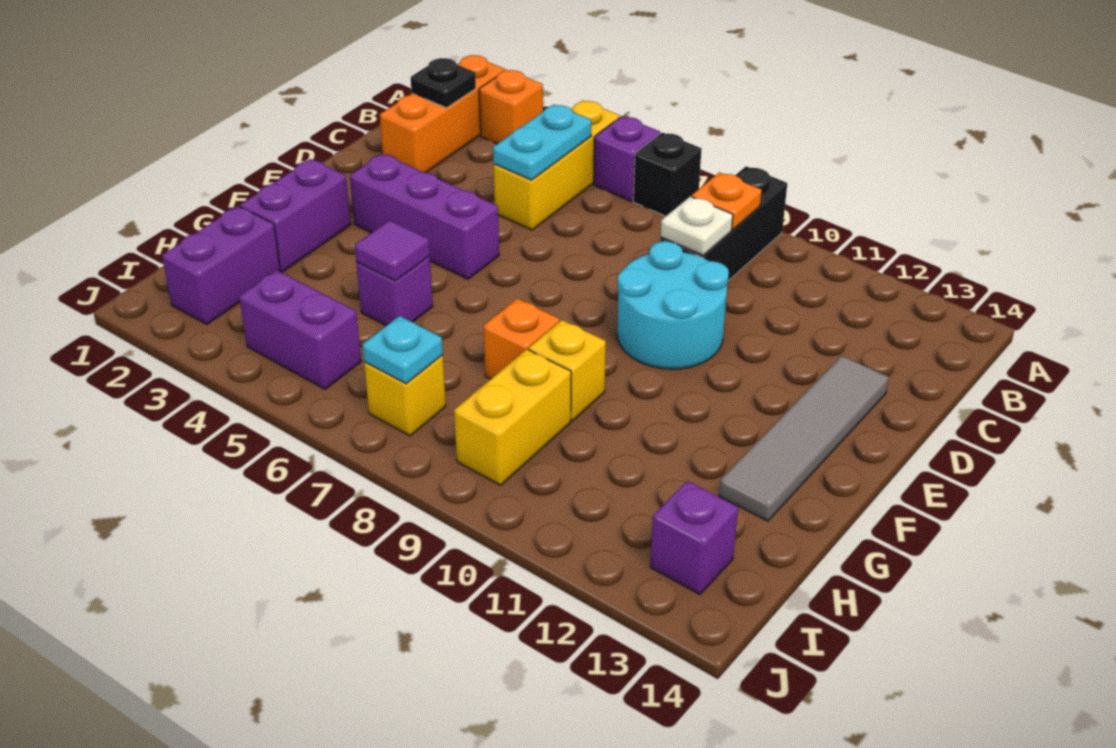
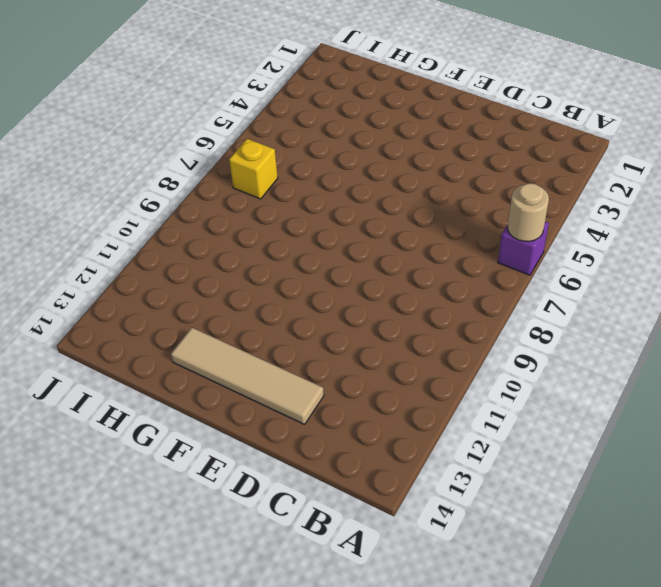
tan 1x1 round brick [508,183,549,242] -> none
tan 1x4 tile [171,328,324,424] -> grey 1x4 tile [719,356,889,521]
none -> orange 1x3 brick [380,55,506,173]
none -> orange 1x1 brick [479,70,543,144]
none -> yellow 1x3 brick [494,100,620,230]

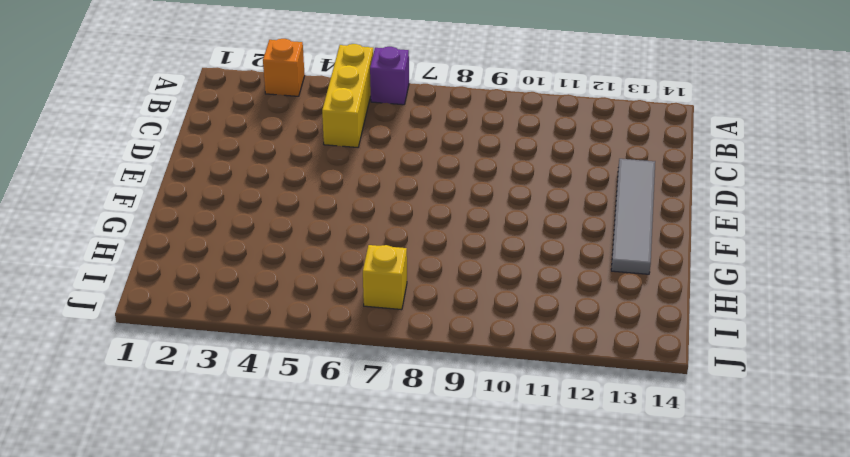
none -> orange 1x3 brick [380,55,506,173]
none -> black 1x1 brick [633,132,701,216]
none -> black 1x3 brick [660,166,787,281]

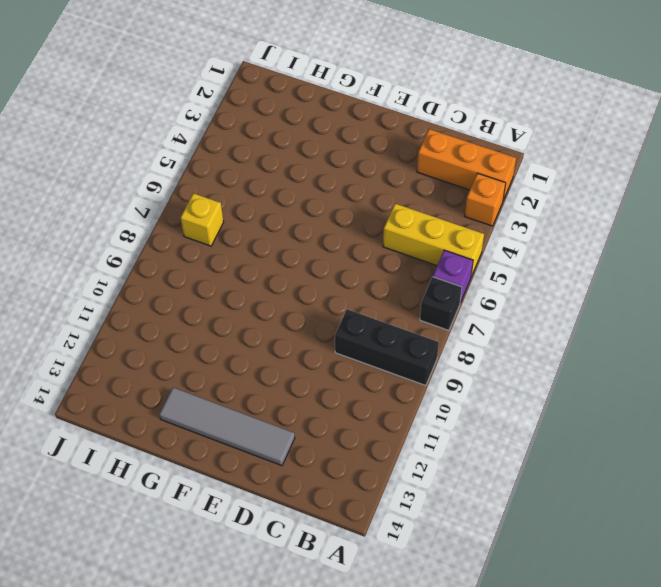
none -> cyan 2x2 round brick [617,241,729,369]
none -> purple 1x3 brick [350,154,499,279]
none -> purple 1x2 brick [240,159,351,272]

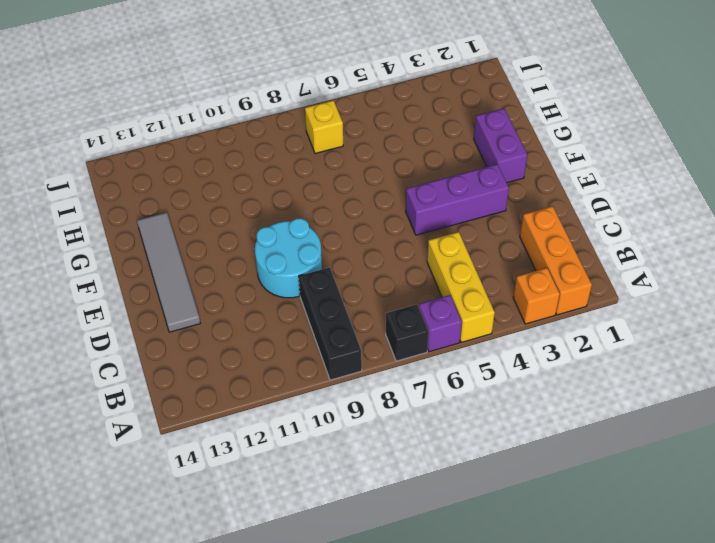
none -> purple 1x1 brick [356,257,433,326]
none -> orange 1x1 brick [484,299,560,379]
none -> yellow 1x1 brick [529,320,606,421]

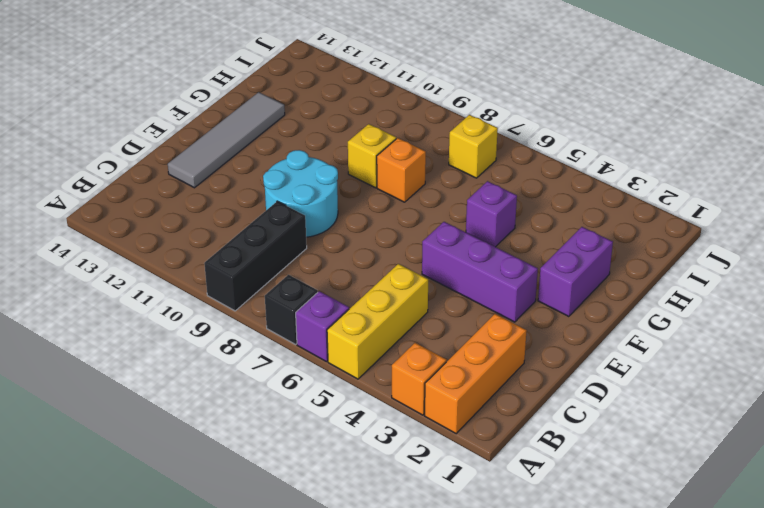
none -> purple 1x2 brick [162,206,280,325]
none -> yellow 1x2 brick [454,349,571,485]
none -> purple 1x2 brick [239,270,361,389]

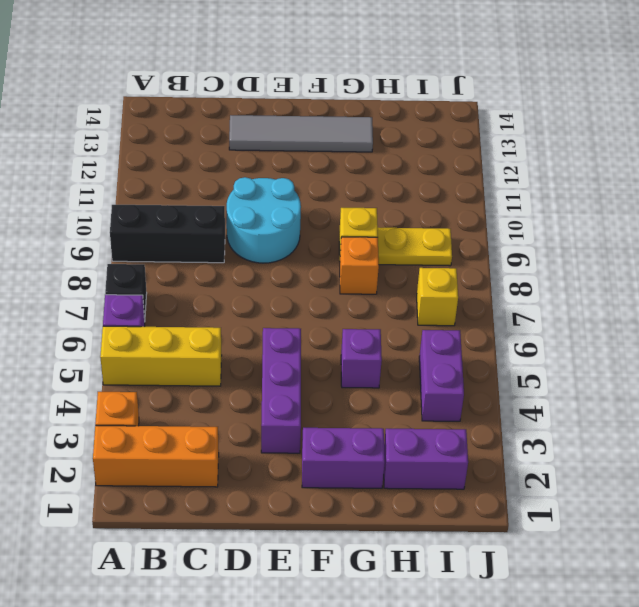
yellow 1x2 plate [378,228,452,266] -> yellow 1x2 brick [454,349,571,485]
none -> purple 1x1 brick [650,481,738,594]
none -> black 1x1 plate [411,58,476,108]
none -> cyan 1x2 plate [493,104,591,180]

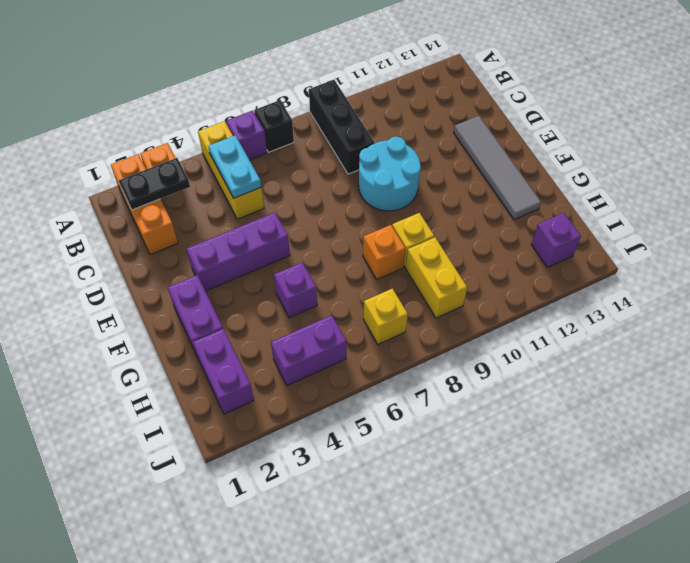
black 1x2 plate [119,158,190,210] -> black 1x1 plate [411,58,476,108]
none -> orange 1x1 plate [692,172,762,230]
none -> white 1x1 plate [661,196,733,255]
none -> purple 1x1 tile [355,220,430,281]

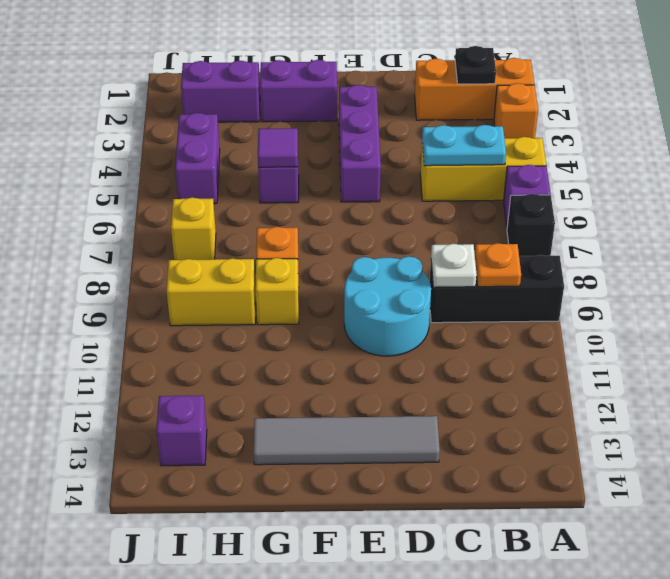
none -> cyan 1x1 plate [362,316,443,384]

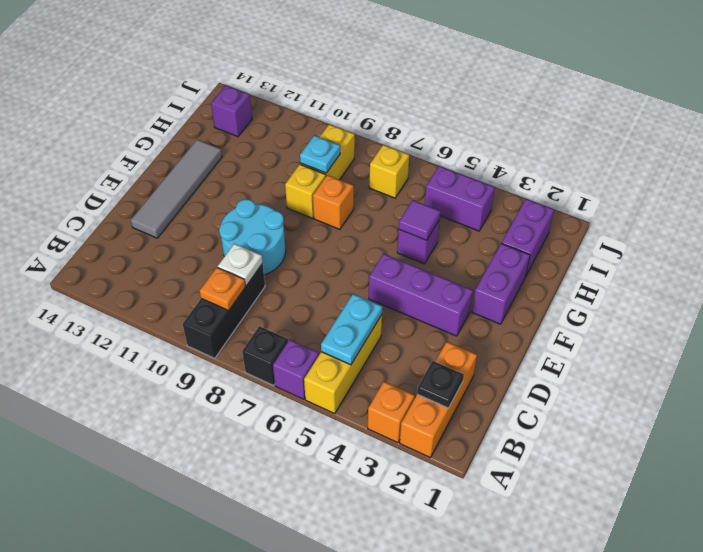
cyan 1x1 plate [300,136,340,173] -> cyan 1x1 plate moved to [362,316,443,384]

